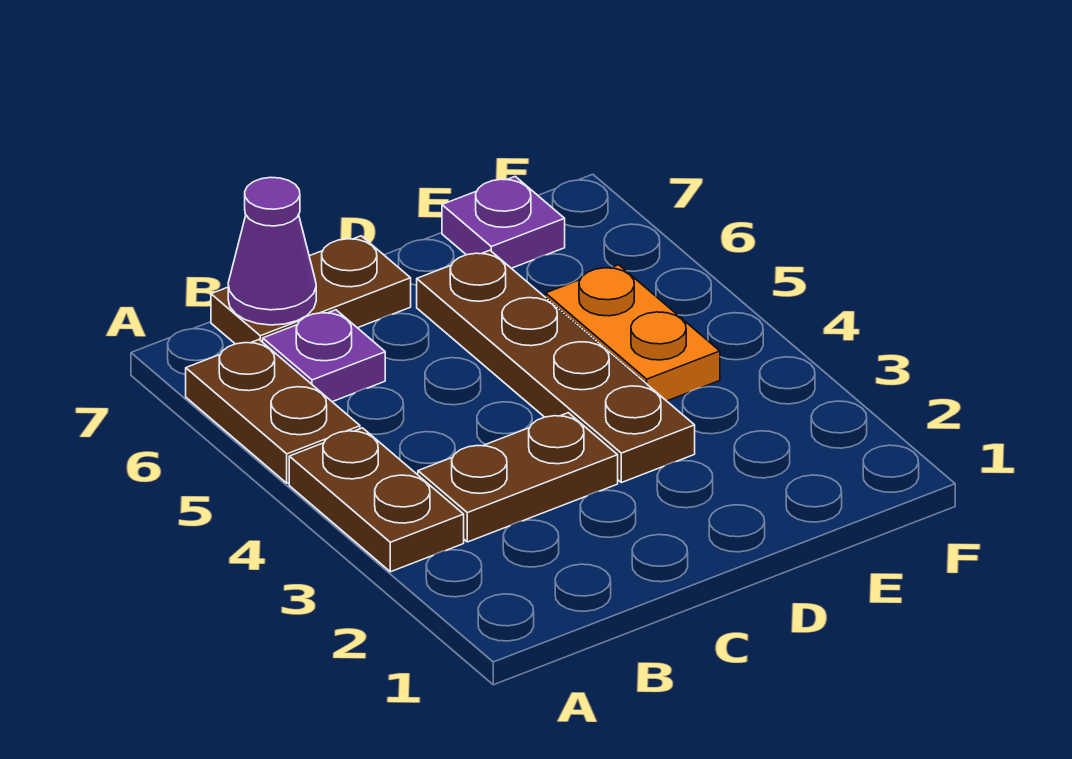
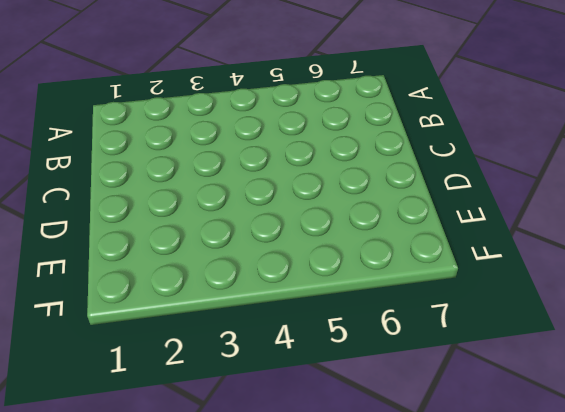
none -> brown 1x2 plate [289,428,464,572]
none -> brown 1x2 plate [186,340,360,483]

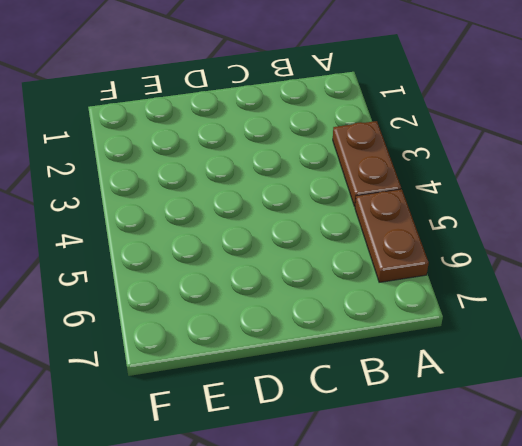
none -> brown 1x2 plate [418,413,618,542]
none -> purple 1x1 plate [263,310,385,402]

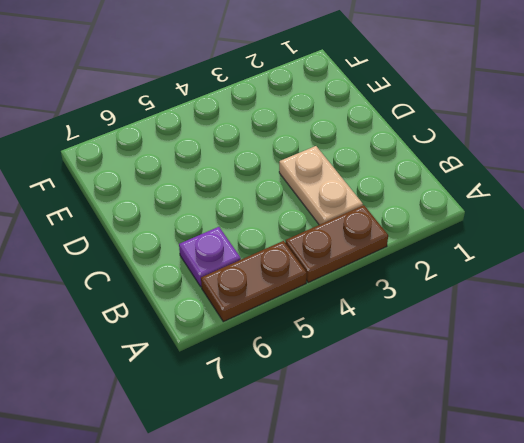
tan 1x2 plate [279,146,363,225] -> brown 1x2 plate [418,413,618,542]
none -> brown 1x2 plate [211,236,411,344]
none -> brown 1x4 plate [417,250,695,483]

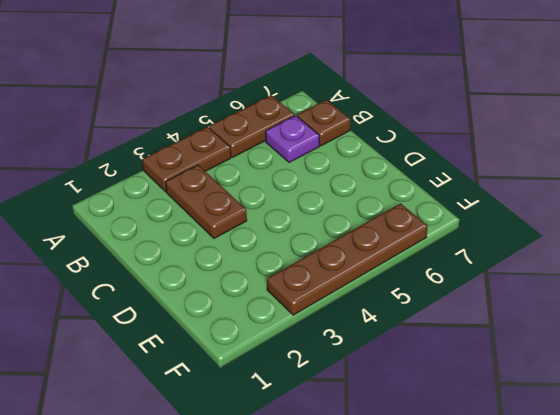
brown 1x1 plate [297,100,351,146] -> brown 1x2 plate [211,236,411,344]
brown 1x4 plate [267,203,428,315] -> brown 1x4 plate moved to [417,250,695,483]
none -> orange 1x2 plate [546,265,720,401]
none -> purple 1x1 plate [442,176,565,268]

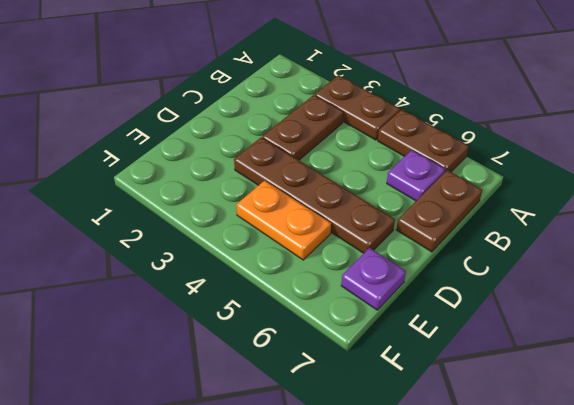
none -> purple 1x1 cone [228,177,316,325]

